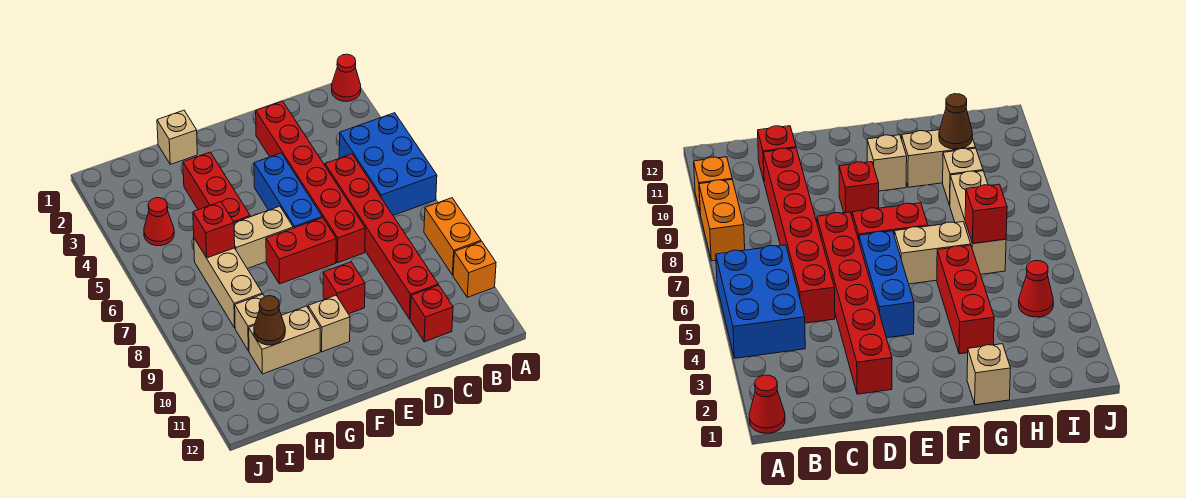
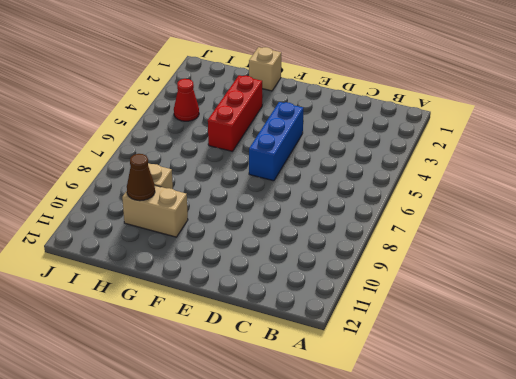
none -> red 1x1 cone [332,54,361,101]
none -> blue 2x3 brick [339,113,437,215]
none -> orange 1x2 brick [424,198,481,275]

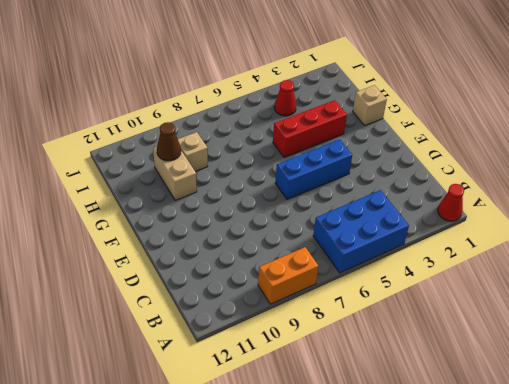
none -> orange 1x1 brick [453,241,496,297]
none -> red 1x6 brick [325,154,438,319]
none -> red 1x1 brick [410,285,453,342]

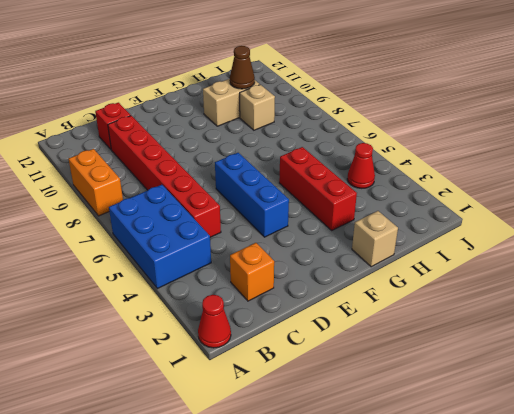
orange 1x1 brick [230,243,274,301] -> orange 1x1 brick moved to [453,241,496,297]
none -> red 1x6 brick [256,101,365,263]
none -> red 1x2 brick [266,218,336,284]
none -> red 1x1 brick [323,262,365,314]

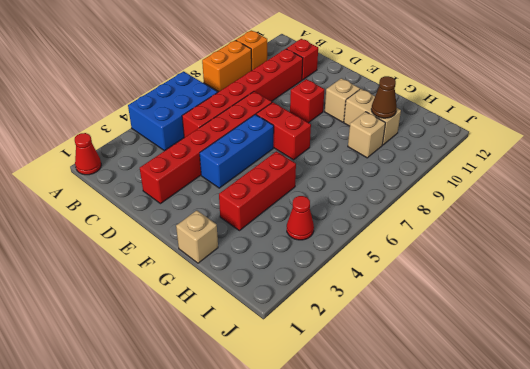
none -> tan 1x2 brick [234,206,293,269]
none -> tan 1x3 brick [194,238,262,328]
none -> red 1x1 brick [193,202,235,258]

